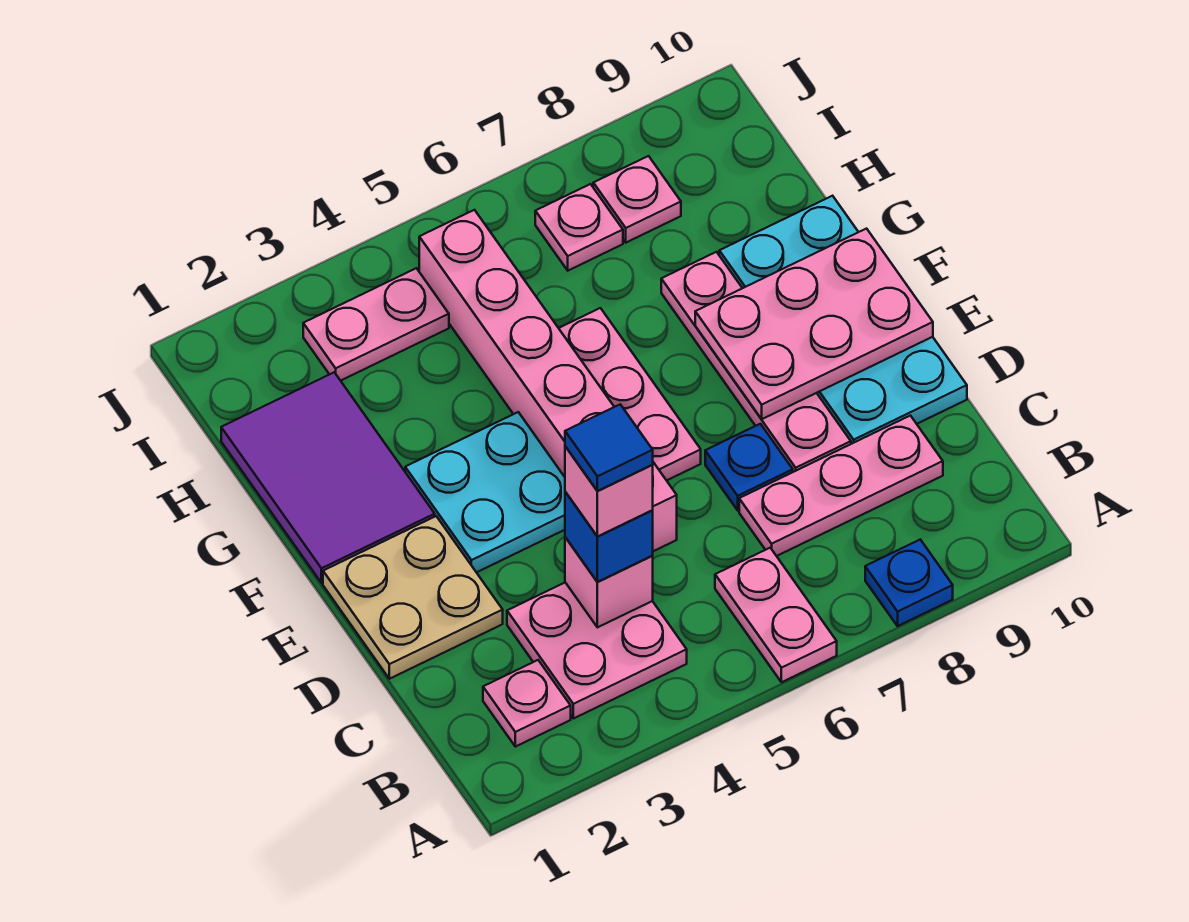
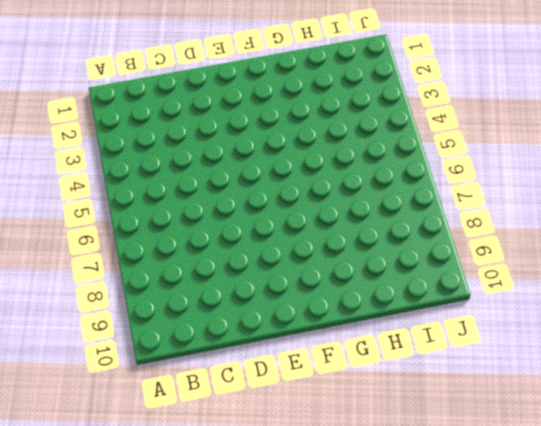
none -> pink 1x2 plate [715,548,837,682]
none -> blue 1x1 plate [865,540,953,626]
none -> pink 1x1 plate [483,660,571,747]

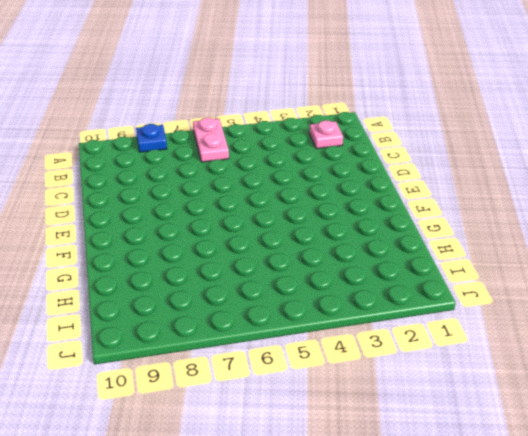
none -> pink 2x2 plate [507,583,687,719]
none -> pink 1x3 plate [739,416,943,556]
none -> tan 2x2 plate [323,516,503,679]

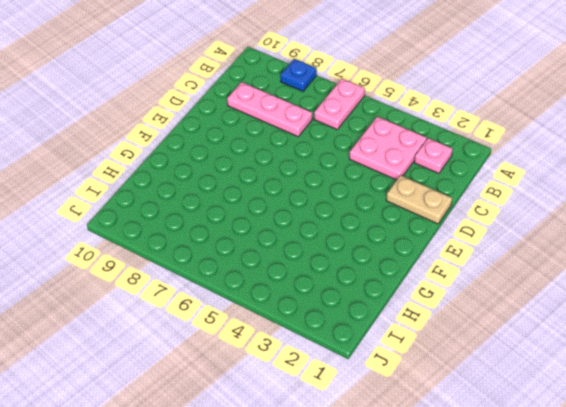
tan 1x2 plate [386,175,452,224] -> tan 2x2 plate [323,516,503,679]
none -> pink 1x6 brick [419,210,677,551]
none -> blue 1x1 plate [705,424,793,510]
none -> pink 1x4 plate [661,252,851,472]

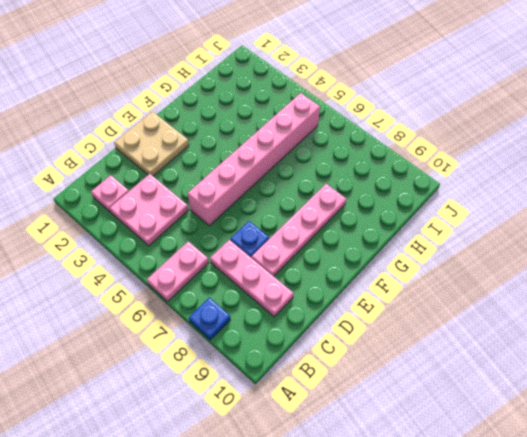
none -> cyan 2x4 plate [719,196,967,444]
none -> cyan 2x2 plate [405,412,565,572]
none -> pink 1x3 plate [559,308,701,480]

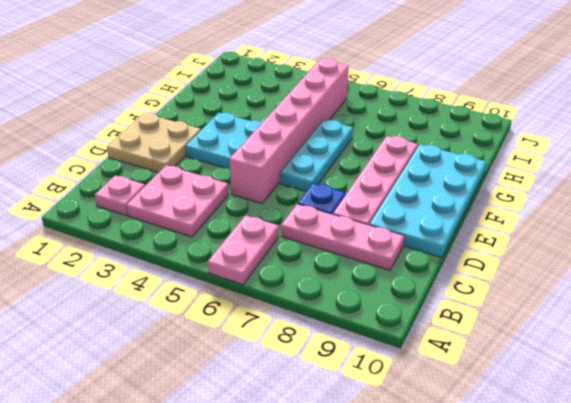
cyan 1x3 plate [280,120,353,191] -> pink 1x3 plate [559,308,701,480]
none -> blue 1x1 plate [865,540,953,626]
none -> purple 2x3 tile [221,372,435,583]
none -> pink 1x2 plate [303,268,449,381]

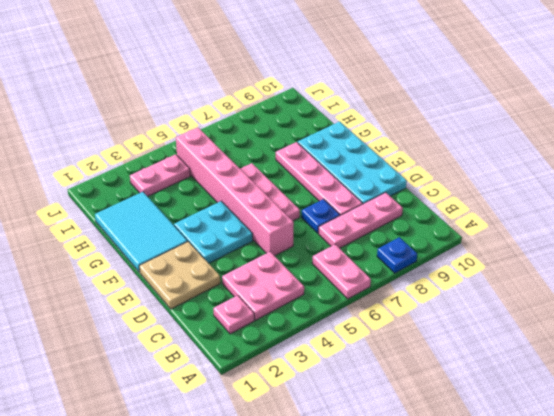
cyan 2x3 tile [95,192,188,272] -> purple 2x3 tile [221,372,435,583]
none -> pink 1x1 plate [535,184,623,271]
none -> pink 1x1 plate [593,156,681,243]
none -> pink 1x1 brick [565,537,653,627]

